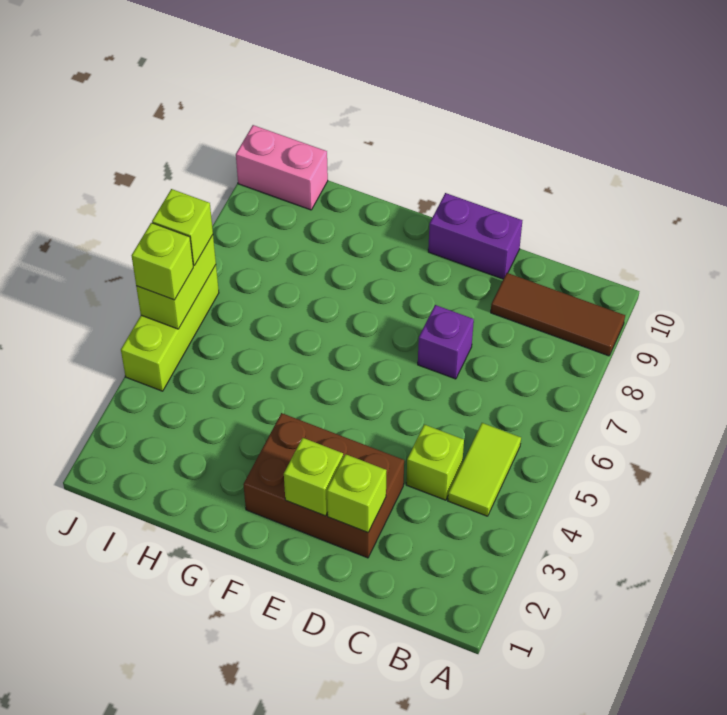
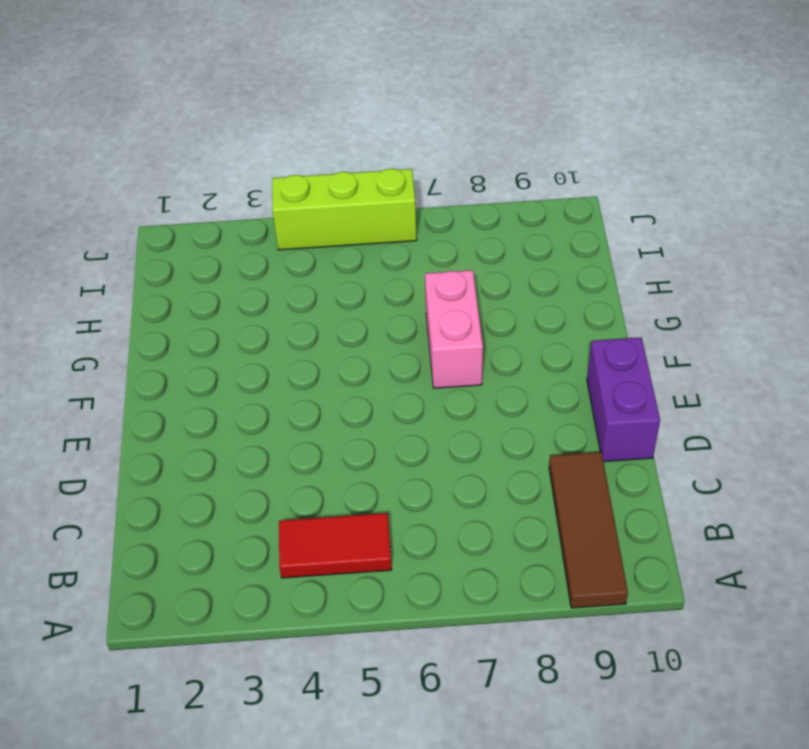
red 1x2 tile [279,513,392,578] -> lime 1x2 tile [448,423,521,516]
pink 1x2 brick [425,270,483,388] -> pink 1x2 brick moved to [236,125,328,210]
none -> lime 1x1 brick [406,425,464,500]
none -> brown 2x3 brick [243,413,404,558]
none -> purple 1x1 brick [418,305,474,379]

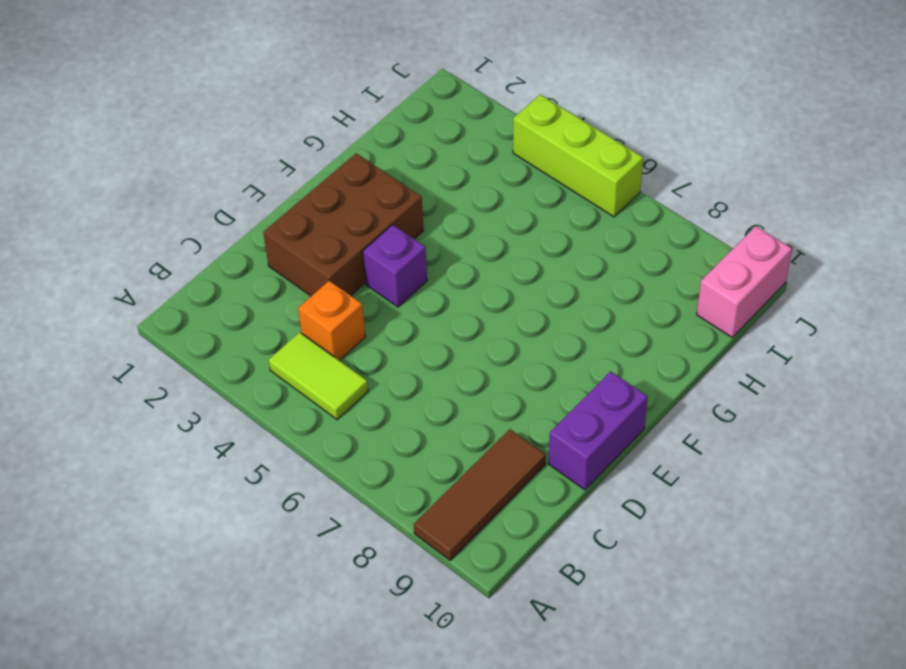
orange 1x1 brick [298,281,365,361] -> lime 1x1 brick [406,425,464,500]
purple 1x1 brick [363,225,427,307] -> purple 1x1 brick moved to [418,305,474,379]
none -> lime 1x1 brick [327,454,387,532]
none -> lime 1x1 brick [284,438,343,516]
none -> lime 1x2 brick [136,235,216,329]

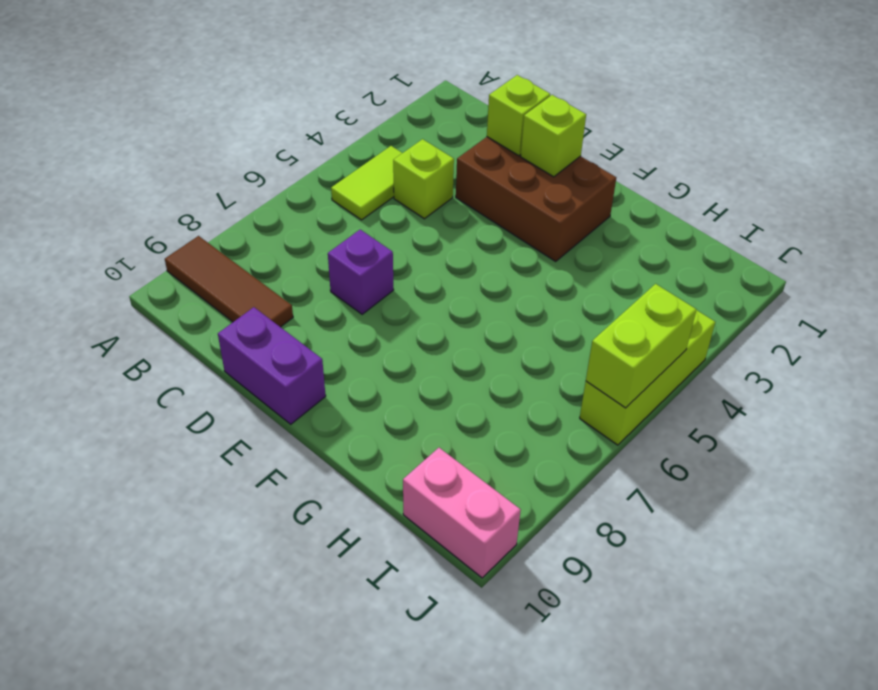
none -> lime 1x1 brick [132,223,193,300]
none -> lime 1x1 brick [152,189,213,265]

